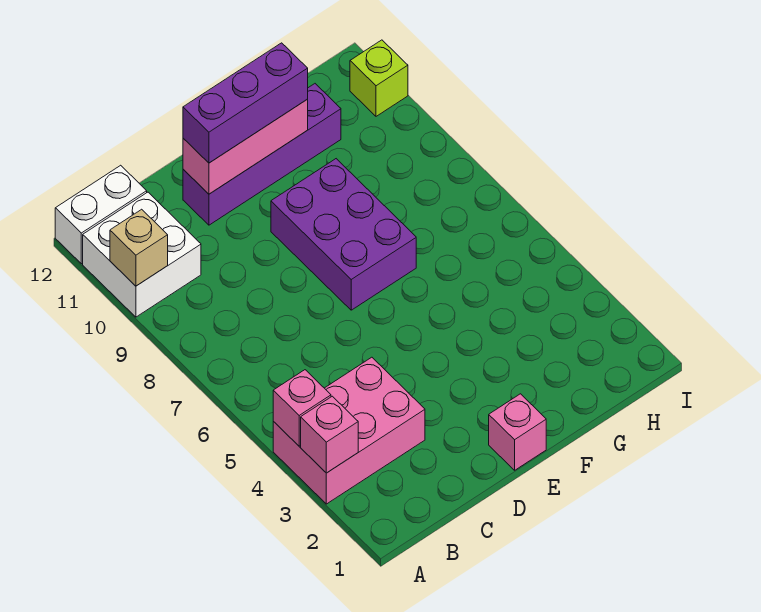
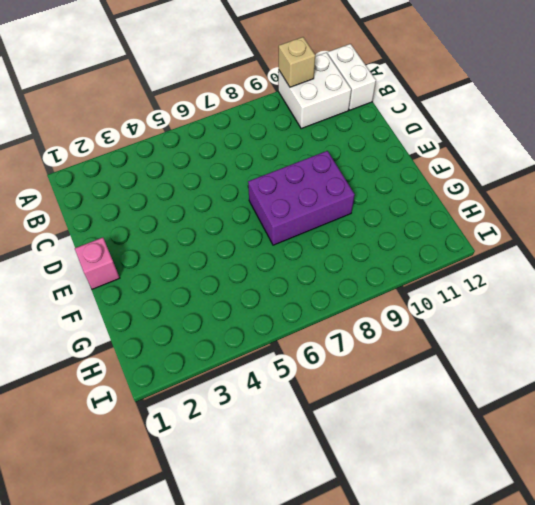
none -> pink 2x3 brick [273,357,425,504]
none -> purple 1x4 brick [183,84,341,225]
none -> lime 1x1 brick [350,40,408,116]

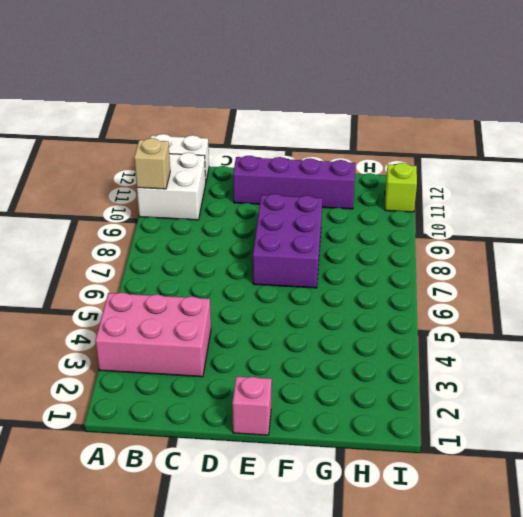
none -> pink 1x1 brick [301,396,358,473]
none -> pink 1x1 brick [273,370,331,446]
none -> pink 1x3 brick [183,100,308,194]

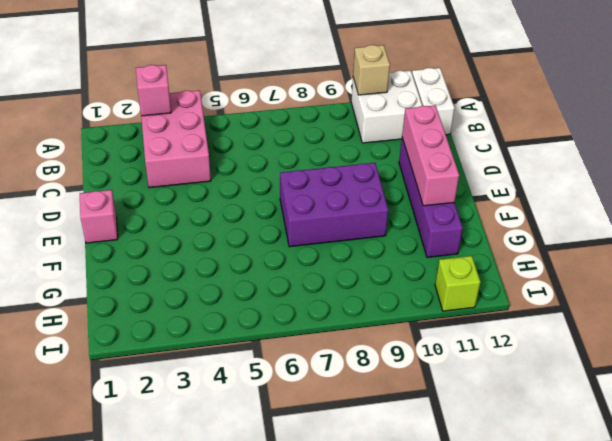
none -> pink 1x1 brick [273,370,331,446]
none -> purple 1x3 brick [183,43,308,163]

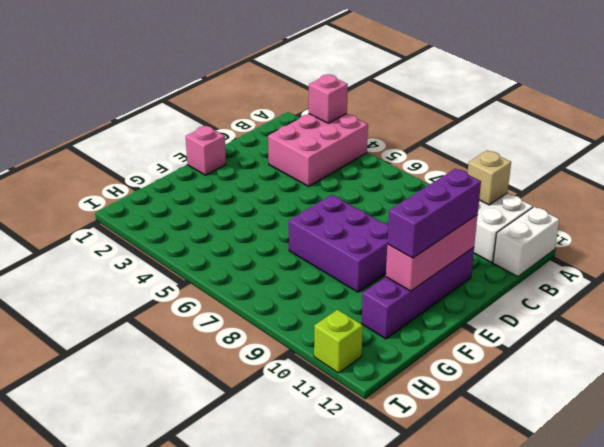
none -> pink 1x1 brick [273,370,331,446]

